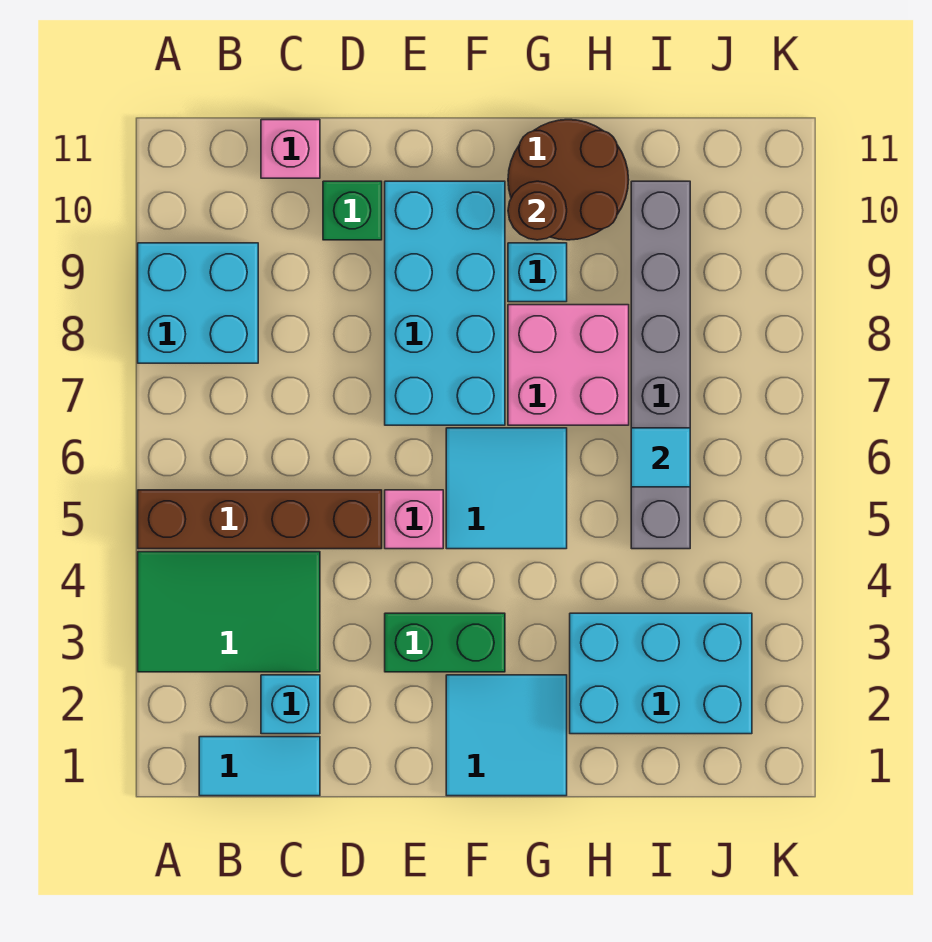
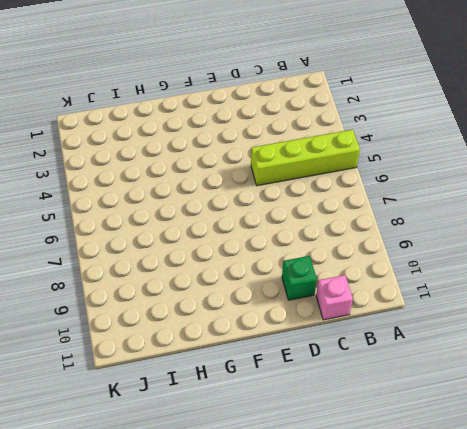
lime 1x4 brick [251,130,360,186] -> brown 1x4 brick [138,490,382,549]
none -> green 2x3 tile [138,552,320,672]
none -> cyan 2x2 brick [138,243,258,363]
none -> cyan 1x2 tile [199,737,320,796]

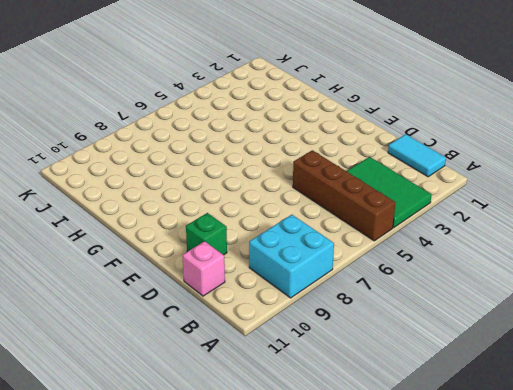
none -> cyan 1x1 brick [261,675,320,734]
none -> green 1x2 brick [385,613,505,672]
none -> pink 1x1 brick [385,490,443,549]

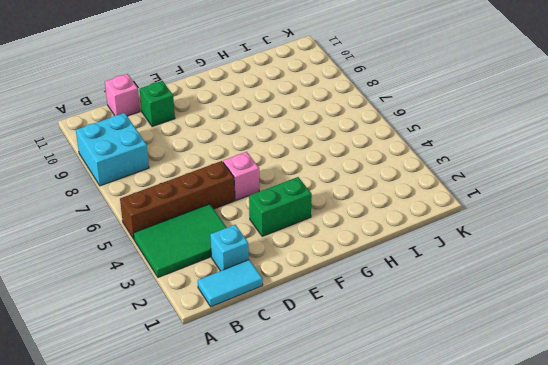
none -> cyan 2x4 brick [385,181,505,425]
none -> cyan 2x2 tile [446,675,567,796]
none -> cyan 2x2 tile [446,428,567,549]

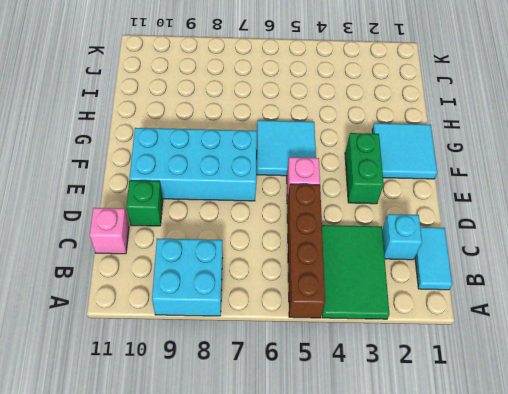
none -> pink 2x2 brick [508,305,629,425]
none -> cyan 1x1 brick [508,243,567,302]
none -> brown 2x2 round brick [508,120,629,240]

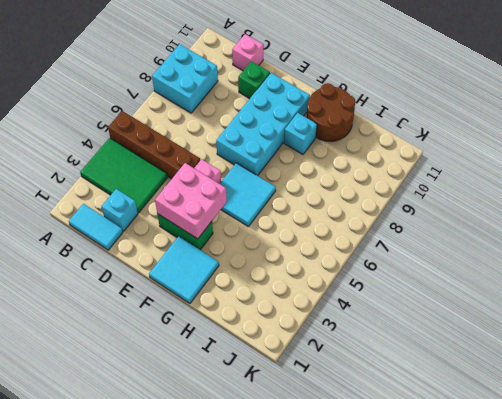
pink 2x2 brick [155,163,227,239] -> pink 2x2 brick moved to [508,305,629,425]
none -> cyan 2x3 brick [570,613,752,734]
none -> grey 1x6 brick [631,181,690,549]
none -> brown 1x1 round brick [508,181,567,240]

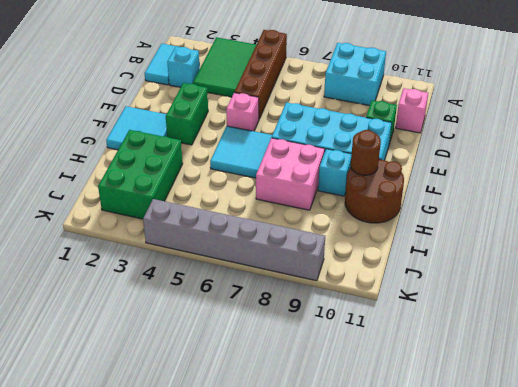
green 2x3 brick [98,130,183,219] -> cyan 2x3 brick [570,613,752,734]
grey 1x6 brick [143,199,325,281] -> grey 1x6 brick moved to [631,181,690,549]
none -> cyan 1x1 tile [631,428,690,487]

